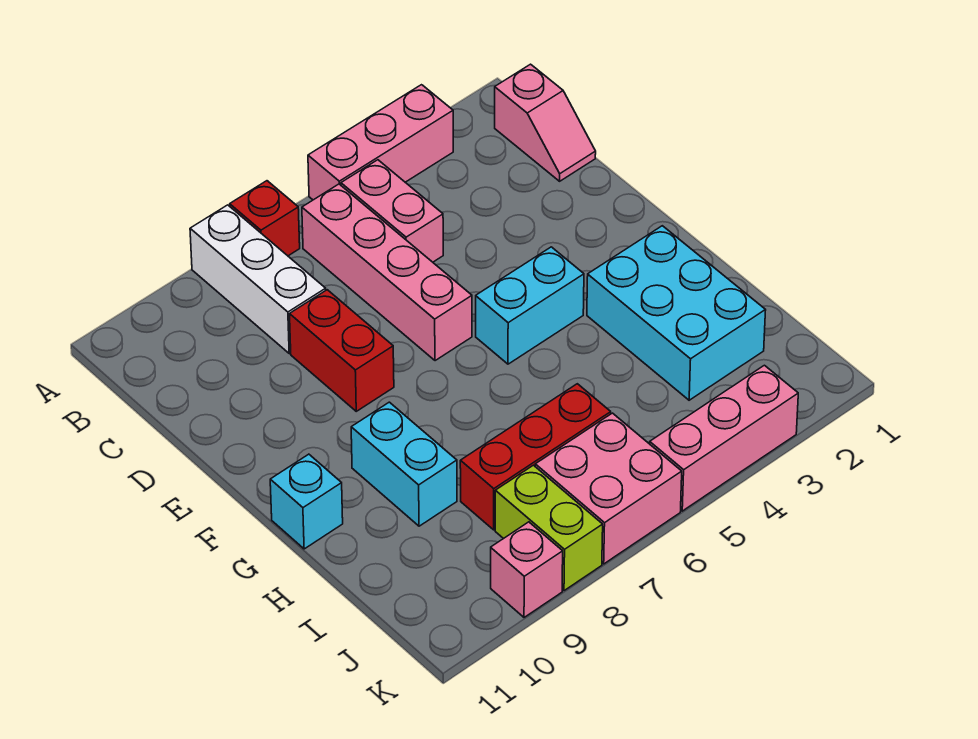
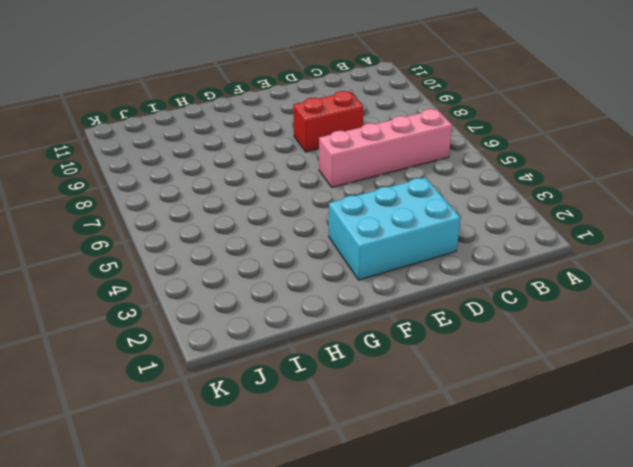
cyan 2x3 brick [329,177,461,280] -> cyan 2x3 brick moved to [587,226,766,400]
none -> pink 1x3 brick [308,85,453,200]
none -> red 1x1 brick [230,181,300,256]
none -> white 1x3 brick [190,205,326,353]

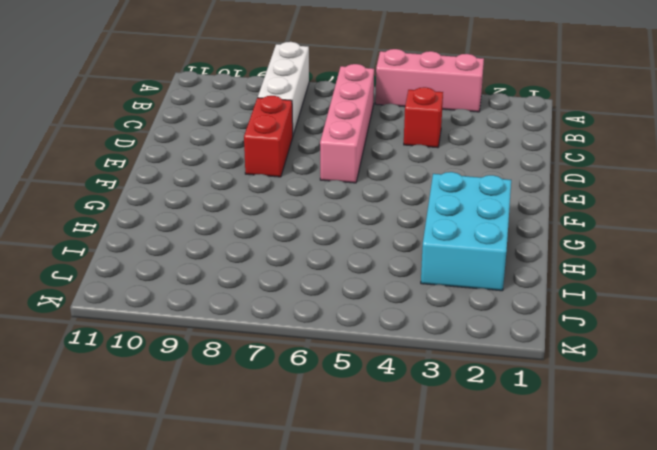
red 1x1 brick [404,87,443,148] -> red 1x1 brick moved to [230,181,300,256]
none -> pink 1x2 slope [495,64,596,181]
none -> pink 1x2 brick [341,160,443,262]
none -> cyan 1x2 brick [476,247,584,364]

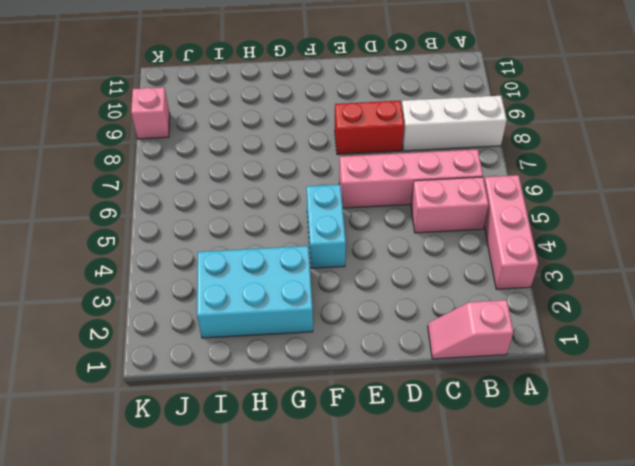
none -> red 1x1 brick [230,181,300,256]
none -> cyan 1x2 brick [351,402,457,526]
none -> cyan 1x1 brick [270,454,343,549]

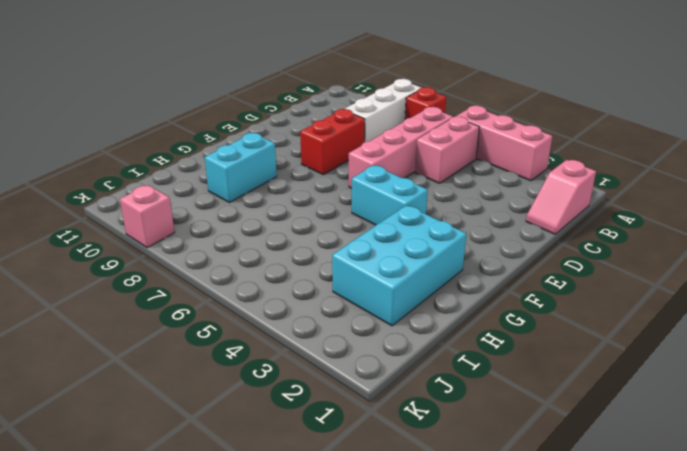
none -> cyan 1x1 brick [270,454,343,549]
none -> red 1x3 brick [460,384,611,530]
none -> pink 2x2 brick [535,413,682,564]

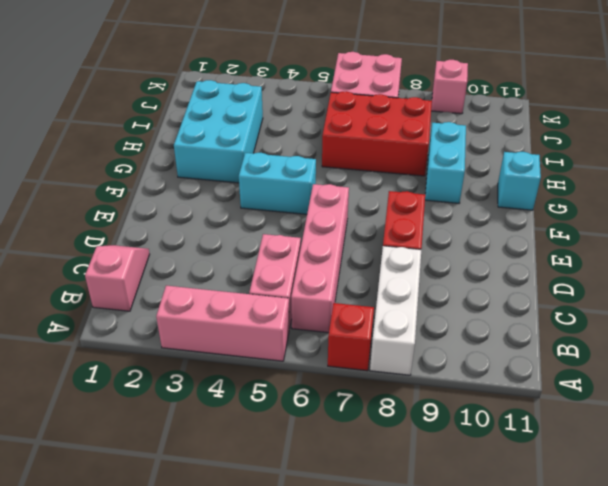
red 2x3 brick [322,91,432,176] -> red 1x3 brick [460,384,611,530]
none -> lime 1x2 brick [495,465,603,591]
none -> pink 1x3 brick [650,365,798,511]

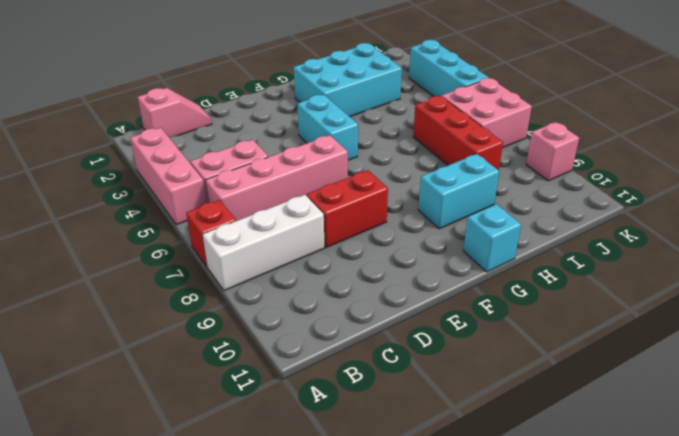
cyan 1x3 brick [409,40,489,96] -> pink 1x3 brick [650,365,798,511]
none -> lime 1x2 brick [495,465,603,591]

